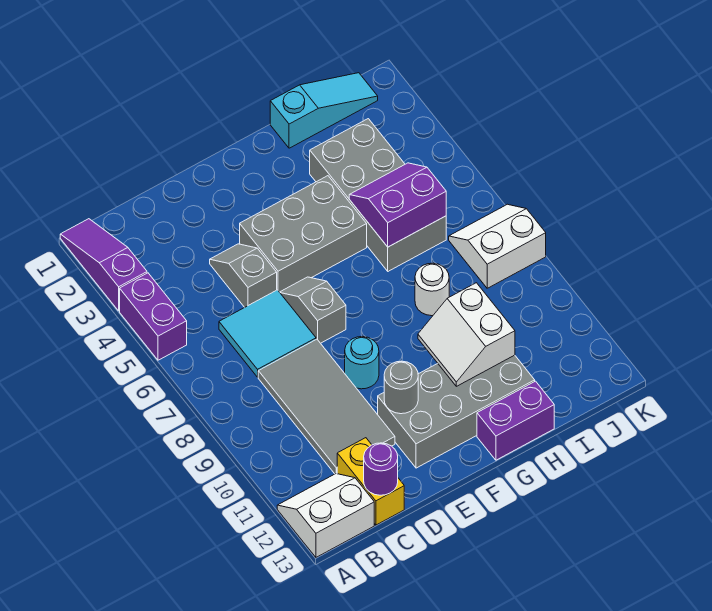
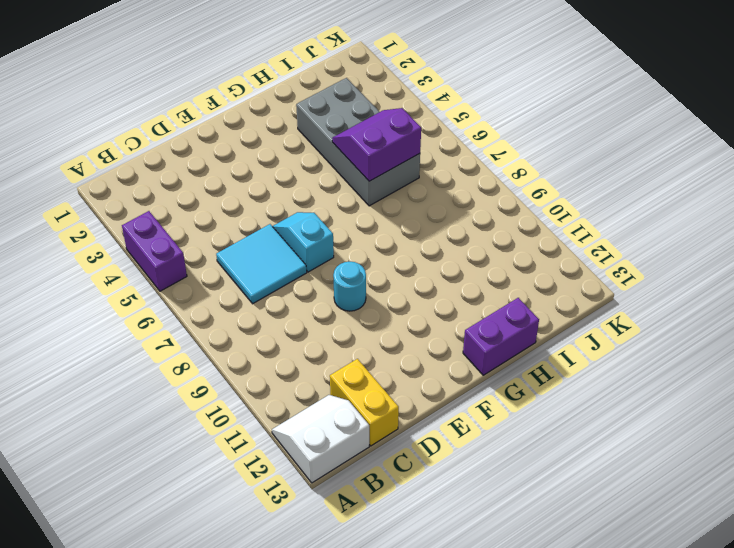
cyan 1x2 slope [272,212,334,272] -> grey 1x2 slope [280,277,346,343]
none -> purple 1x3 slope [60,219,147,311]
none -> grey 2x4 tile [258,339,395,474]
none -> grey 1x2 slope [210,244,277,307]

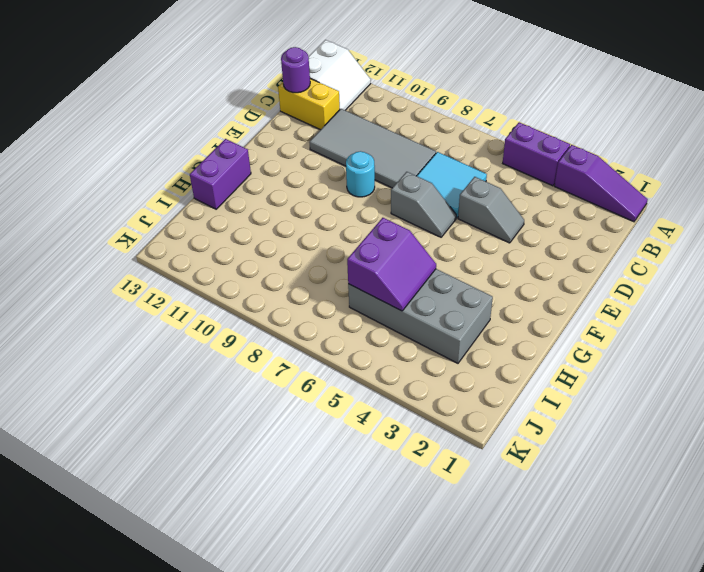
none -> grey 2x3 brick [240,176,367,292]
none -> grey 2x4 brick [378,355,535,468]
none -> cyan 1x3 slope [270,73,378,148]

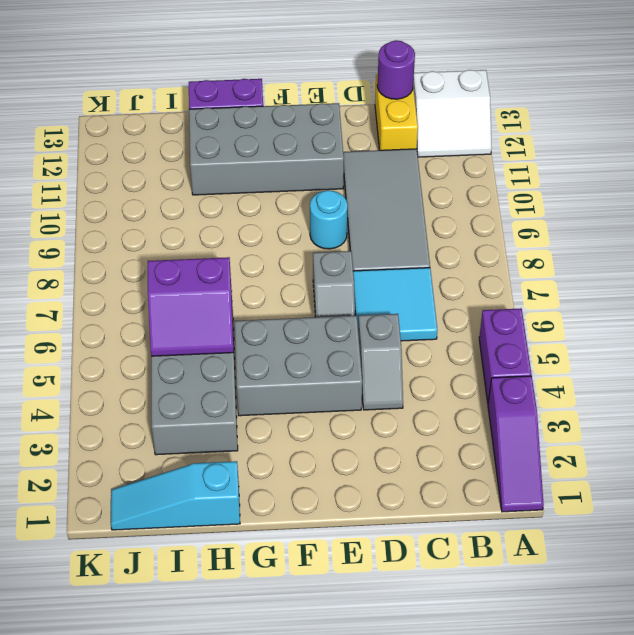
none -> white 1x1 round brick [415,263,449,316]
none -> white 2x2 slope [449,204,546,288]
none -> grey 1x1 round brick [384,361,418,414]

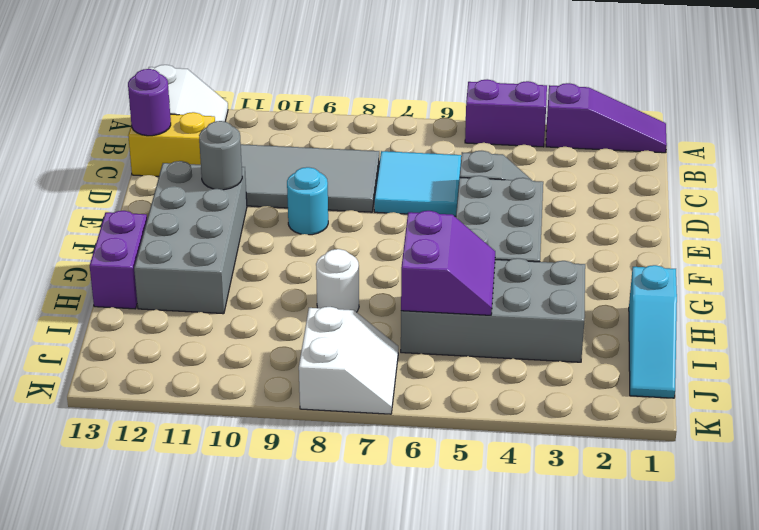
none -> grey 1x2 slope [280,277,346,343]
none -> white 2x2 slope [418,283,515,386]

